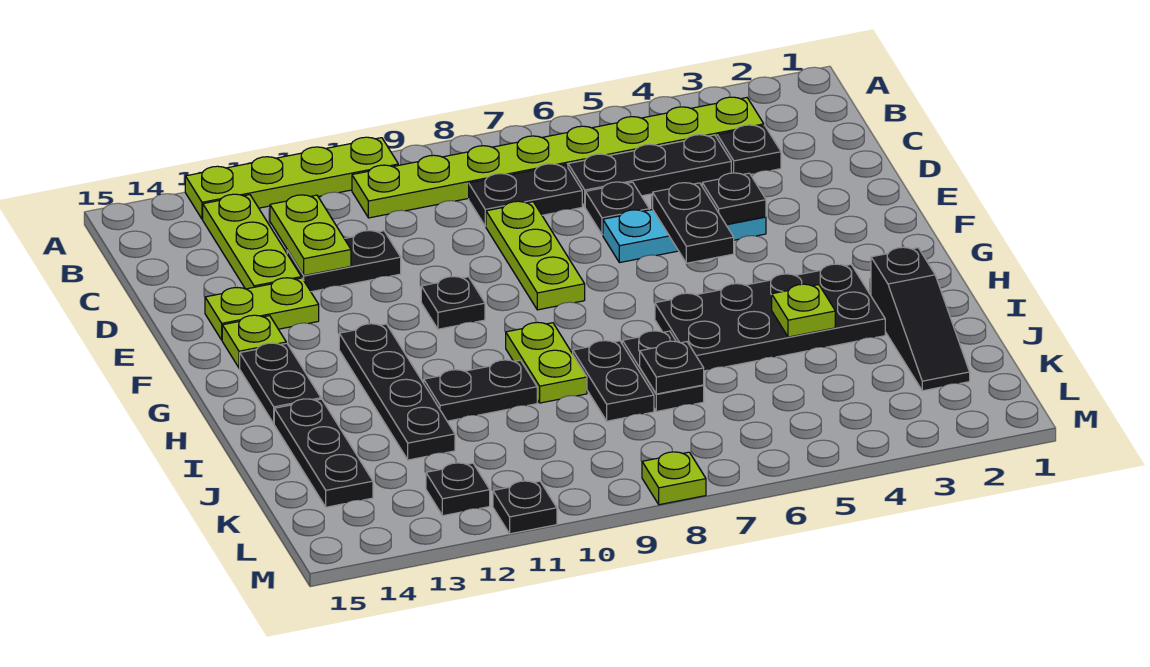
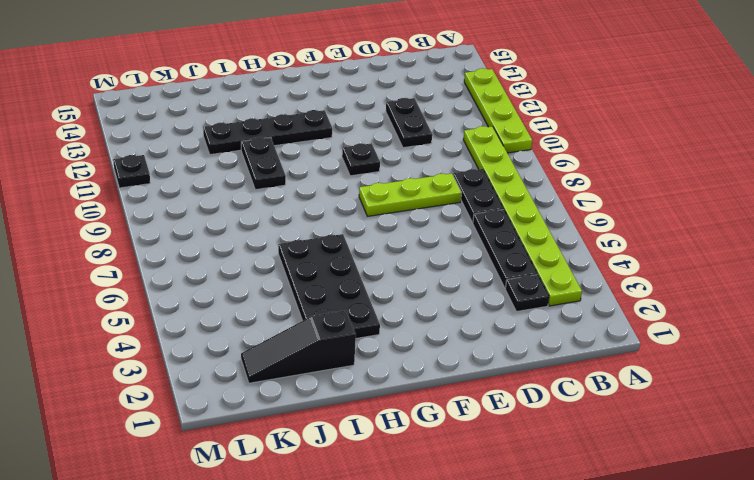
none -> lime 1x3 plate [203,194,301,289]
none -> black 1x1 plate [585,182,649,235]
none -> cyan 1x3 plate [603,210,766,263]
none -> lime 1x2 plate [205,278,319,340]

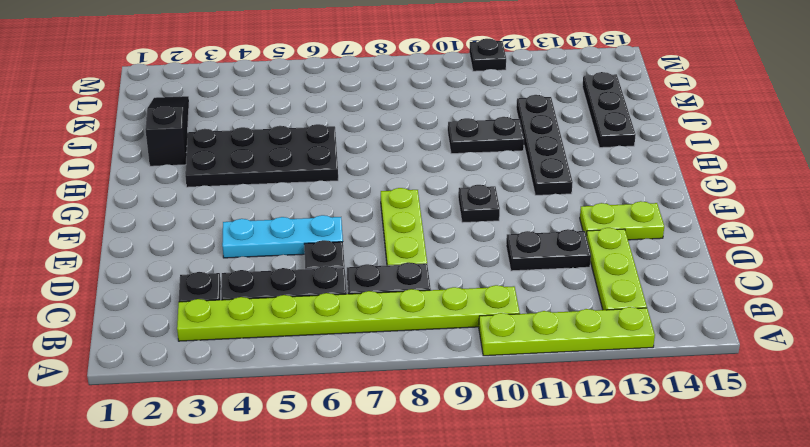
none -> lime 1x1 plate [222,315,286,368]
none -> black 1x2 plate [240,343,321,423]
none -> lime 1x2 plate [506,322,587,403]
none -> black 1x2 plate [622,331,704,411]

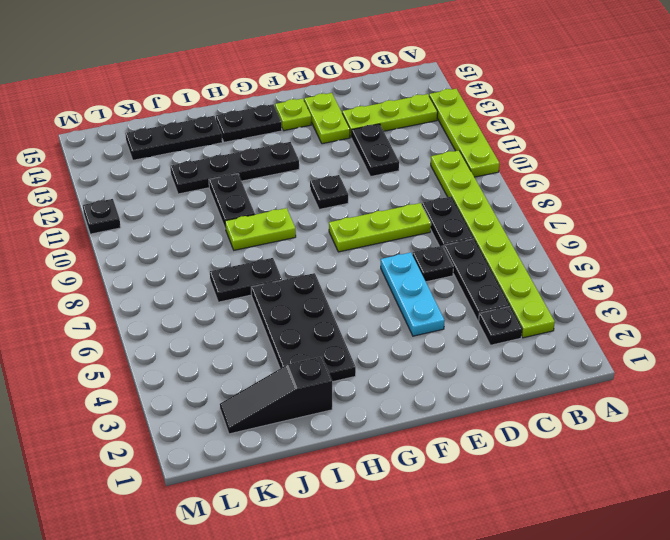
none -> black 1x2 plate [573,341,654,421]
none -> black 1x1 plate [426,463,490,516]
none -> lime 1x1 plate [642,452,706,505]
none -> lime 1x2 plate [270,195,351,276]

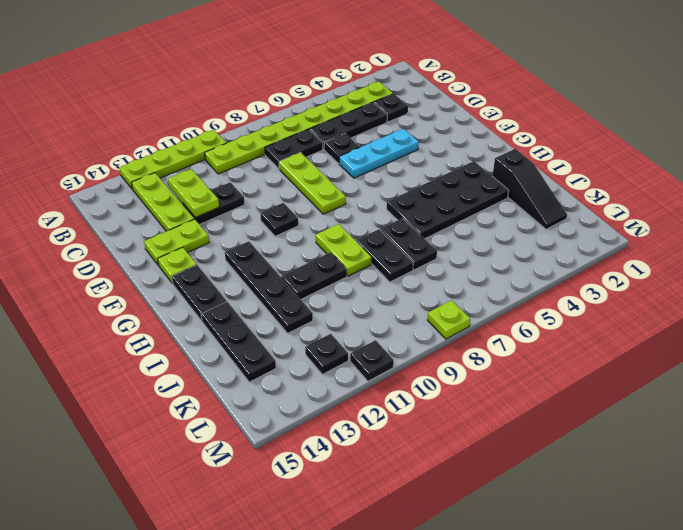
none -> black 1x1 plate [702,173,766,224]
none -> black 1x2 plate [653,183,734,263]
none -> lime 1x1 plate [772,284,835,337]
none -> black 1x1 plate [640,341,704,394]

